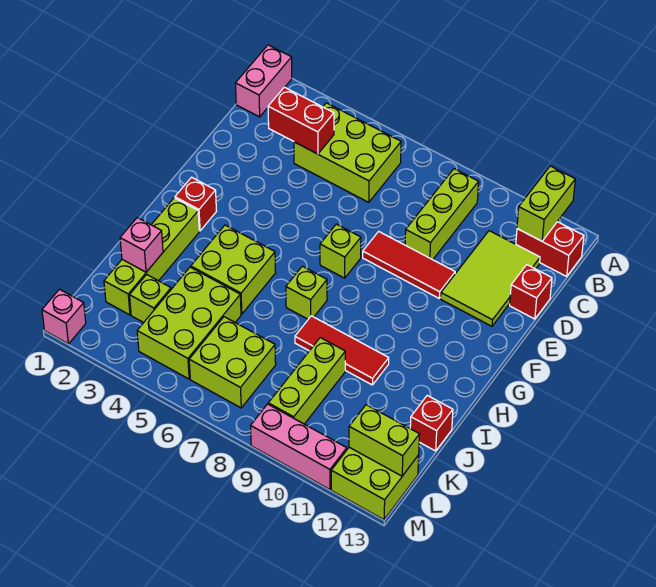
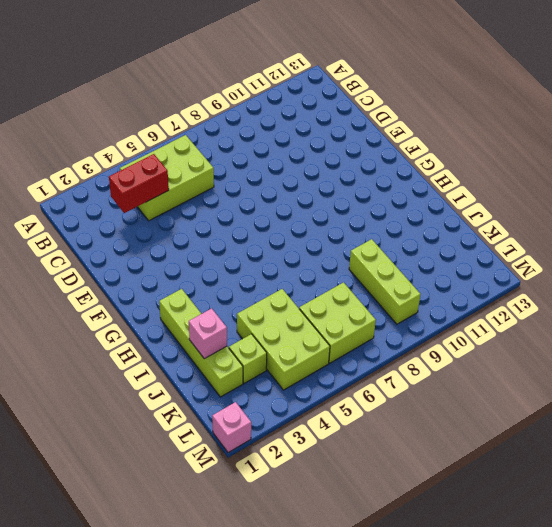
none -> pink 1x2 brick [235,45,292,117]
none -> lime 1x3 brick [405,169,479,260]
none -> red 1x2 brick [516,222,584,276]

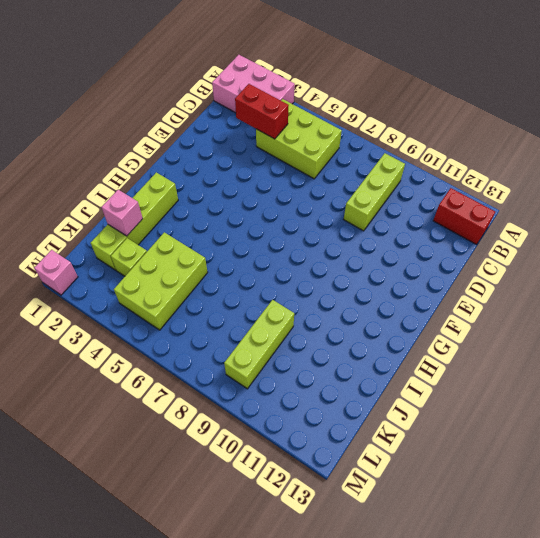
pink 2x3 brick [212,55,295,113] -> pink 1x2 brick [235,45,292,117]
none -> lime 2x3 tile [441,231,540,326]
none -> red 1x1 brick [510,265,552,319]
none -> red 1x3 tile [363,231,455,298]

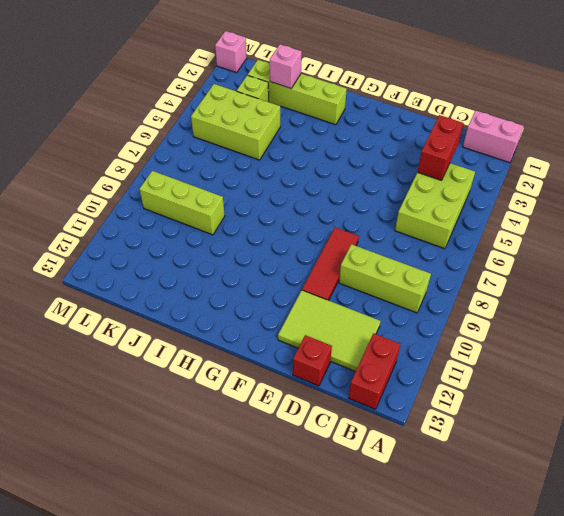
none -> lime 1x1 brick [320,224,361,278]
none -> red 1x1 brick [175,177,217,231]
none -> lime 2x2 brick [191,225,276,314]

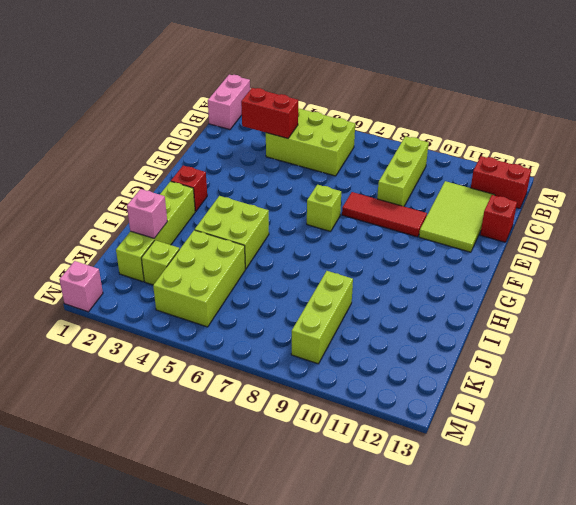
none -> lime 1x1 brick [286,266,327,319]
none -> red 1x3 tile [295,316,389,385]
none -> red 1x1 brick [410,395,453,451]

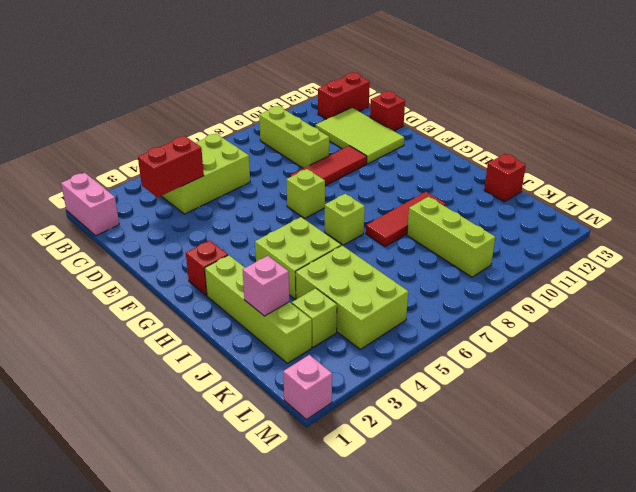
none -> lime 2x2 brick [189,317,276,408]
none -> lime 2x2 brick [331,447,419,520]
none -> pink 1x3 brick [251,404,347,490]

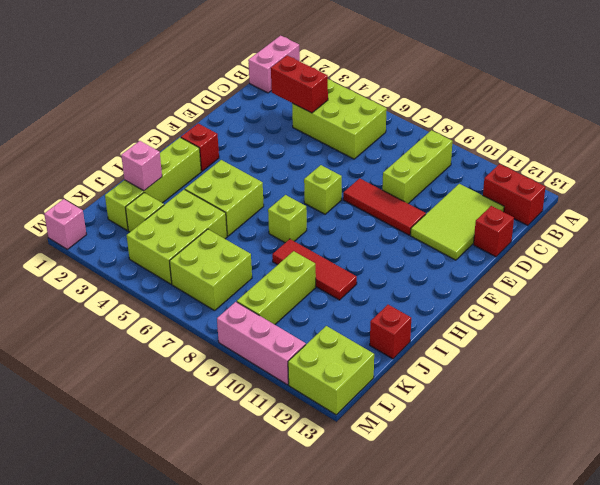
none -> lime 1x2 brick [517,166,575,241]
none -> lime 1x2 brick [349,405,420,476]

